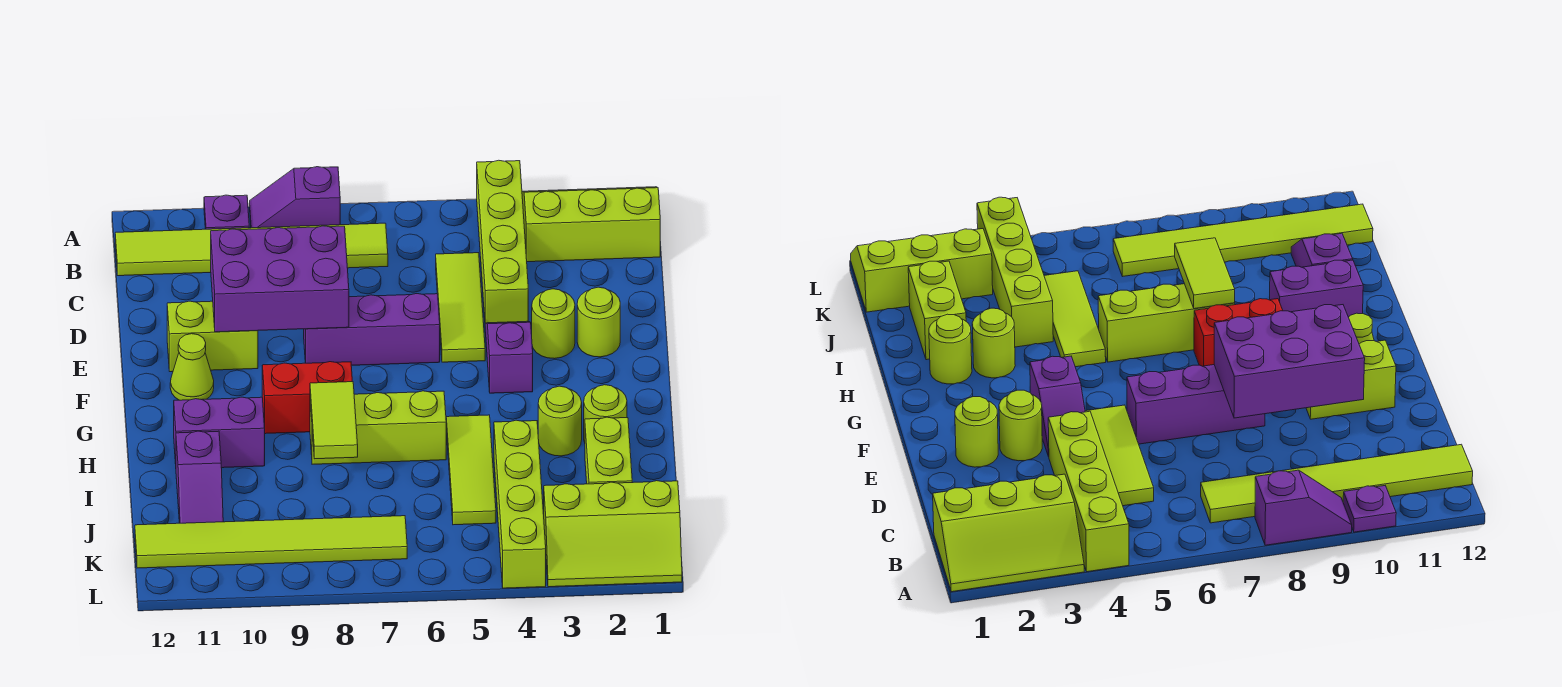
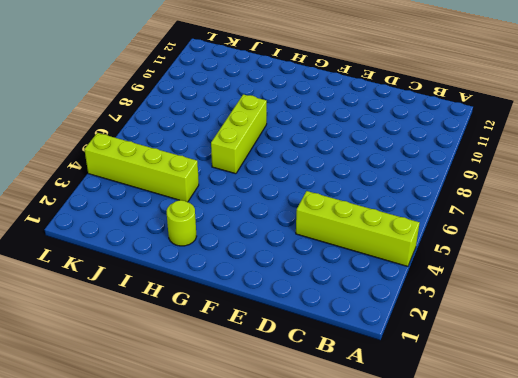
none -> lime 2x3 slope [522,187,660,262]
none -> purple 1x2 slope [250,167,340,228]
none -> purple 1x1 plate [204,195,249,229]

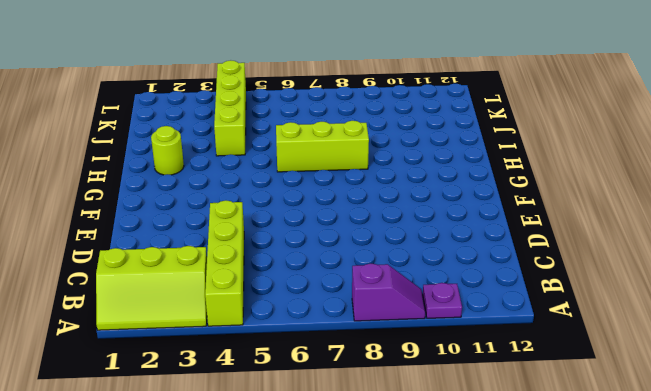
none -> lime 1x6 tile [115,223,388,276]
none -> lime 1x3 tile [436,253,485,362]
none -> lime 1x1 round brick [577,287,620,357]

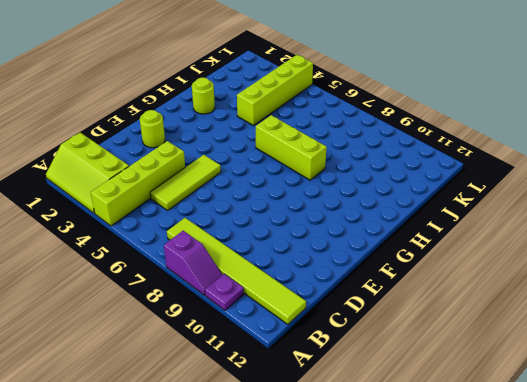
none -> lime 1x1 round brick [532,289,575,359]
none -> purple 1x2 slope [485,321,533,393]
none -> purple 1x3 brick [304,294,440,365]

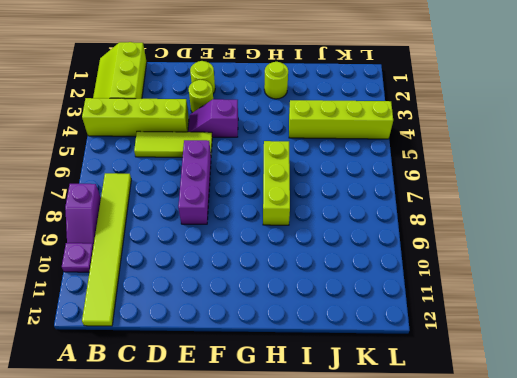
none -> lime 1x2 brick [167,301,258,372]
none -> lime 1x1 cone [170,334,214,400]
none -> red 1x2 brick [262,362,352,434]

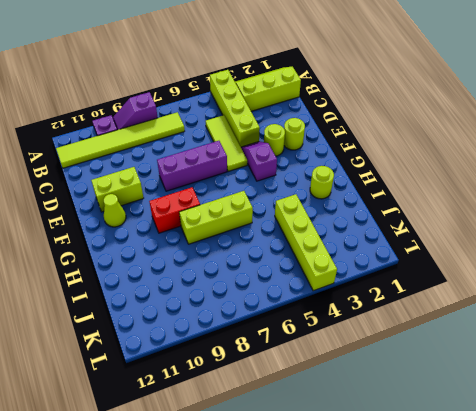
none -> lime 1x1 round brick [538,386,582,456]
none -> lime 1x3 tile [446,415,496,525]
none -> purple 1x2 brick [174,397,265,468]

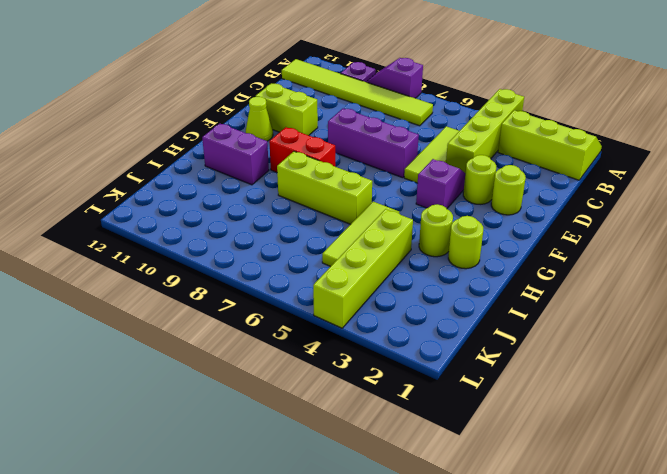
none -> lime 1x2 brick [585,417,632,484]
none -> purple 1x2 slope [176,431,223,523]
none -> lime 2x3 slope [544,481,682,587]

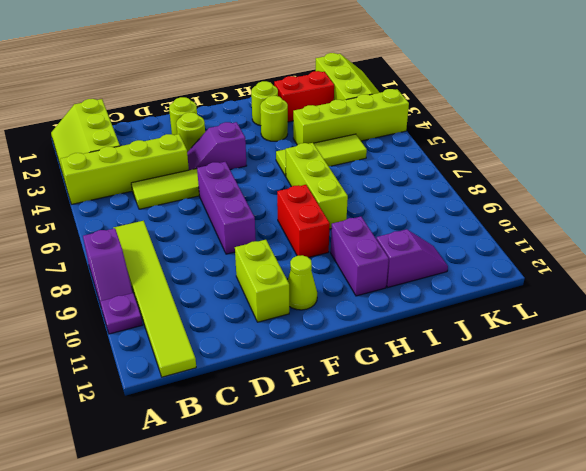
red 1x2 brick [274,71,334,122] -> lime 1x2 brick [585,417,632,484]
none -> lime 1x6 tile [135,516,407,568]
none -> purple 2x3 brick [211,226,349,332]
none -> lime 1x2 tile [310,382,358,459]

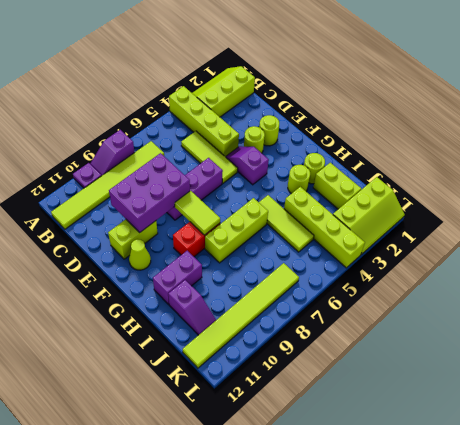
lime 1x2 tile [175,191,220,235] -> lime 1x2 tile moved to [310,382,358,459]

